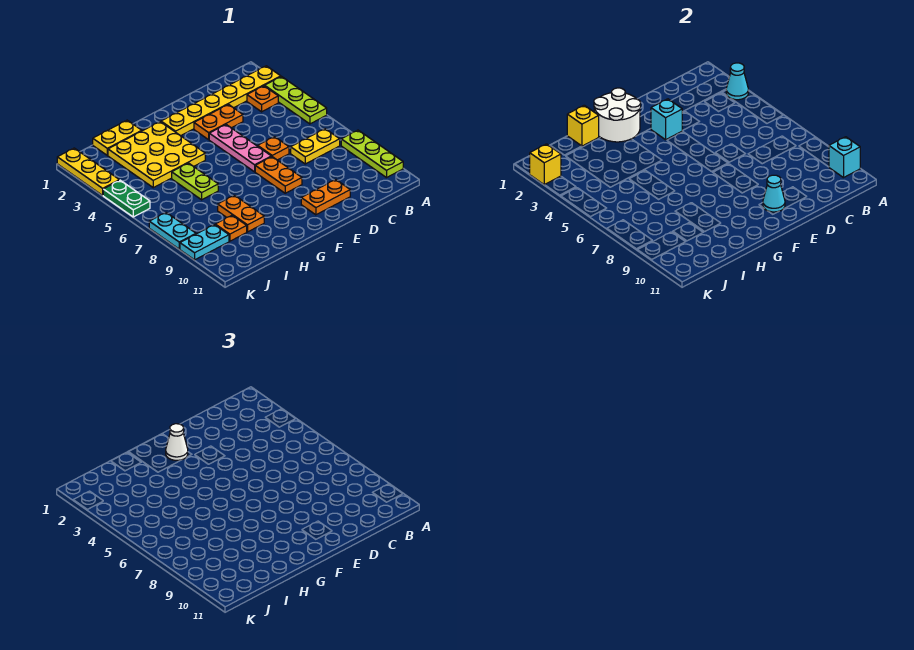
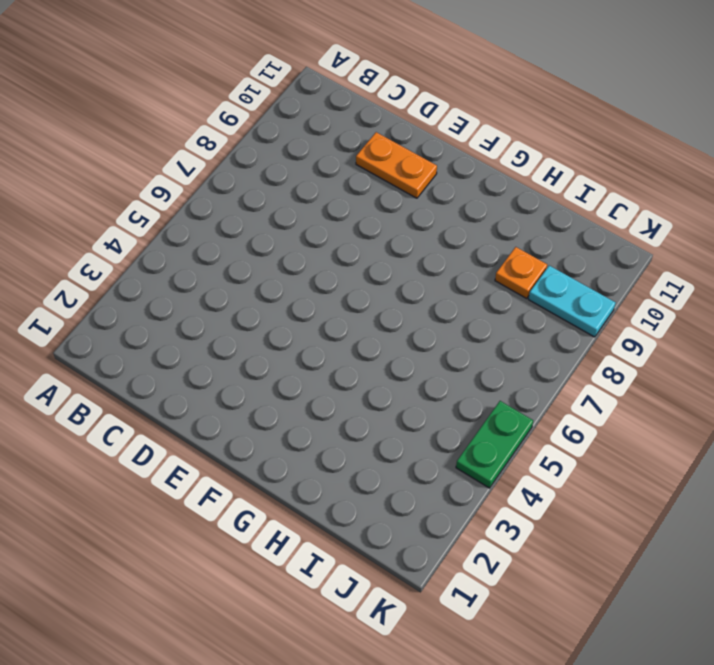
none -> yellow 1x6 plate [161,66,281,136]
none -> lime 1x3 plate [265,77,327,124]
none -> lime 1x3 plate [341,130,403,178]

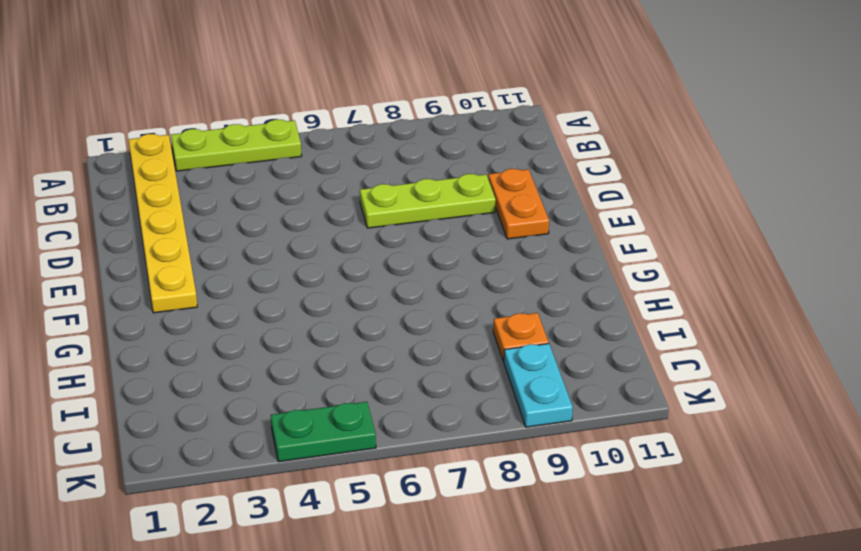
lime 1x3 plate [360,174,496,228] -> lime 1x3 plate moved to [341,130,403,178]
none -> orange 1x1 plate [247,86,278,112]
none -> yellow 1x2 plate [291,129,340,164]
none -> orange 1x2 plate [194,104,243,140]

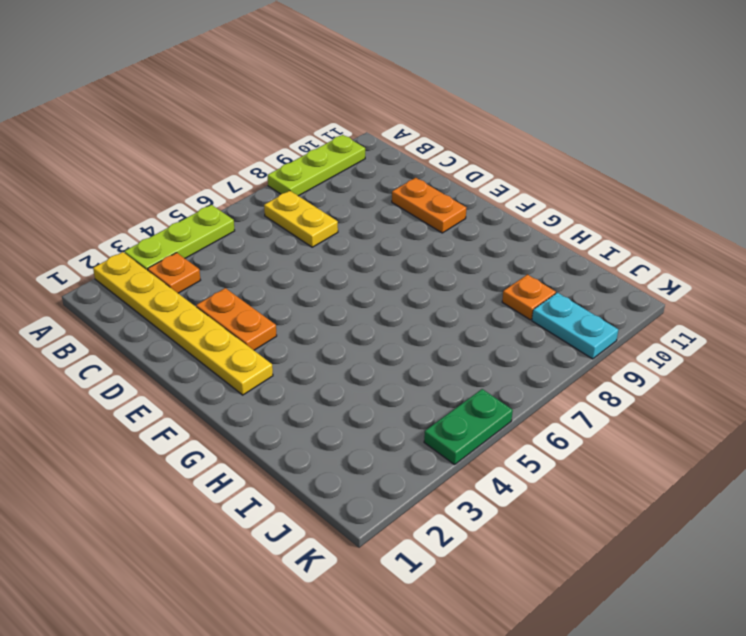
none -> orange 1x1 plate [258,137,289,160]
none -> pink 1x3 plate [209,125,271,172]
none -> orange 1x2 plate [255,157,302,193]

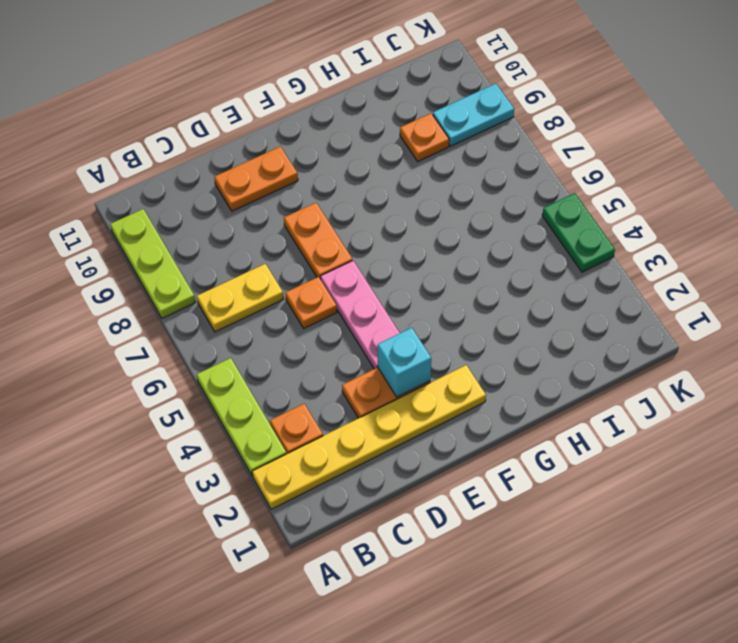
none -> yellow 3x3 plate [108,122,205,188]
none -> yellow 1x2 plate [93,120,142,155]
none -> lime 1x2 plate [172,163,218,200]

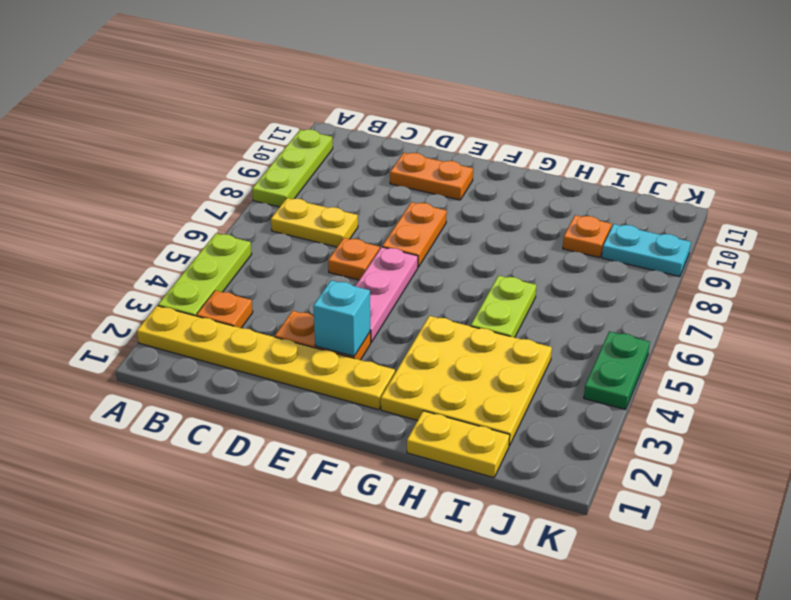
none -> orange 1x2 plate [218,195,264,232]
none -> yellow 1x3 plate [57,148,119,195]
none -> cyan 1x2 plate [149,213,196,249]

